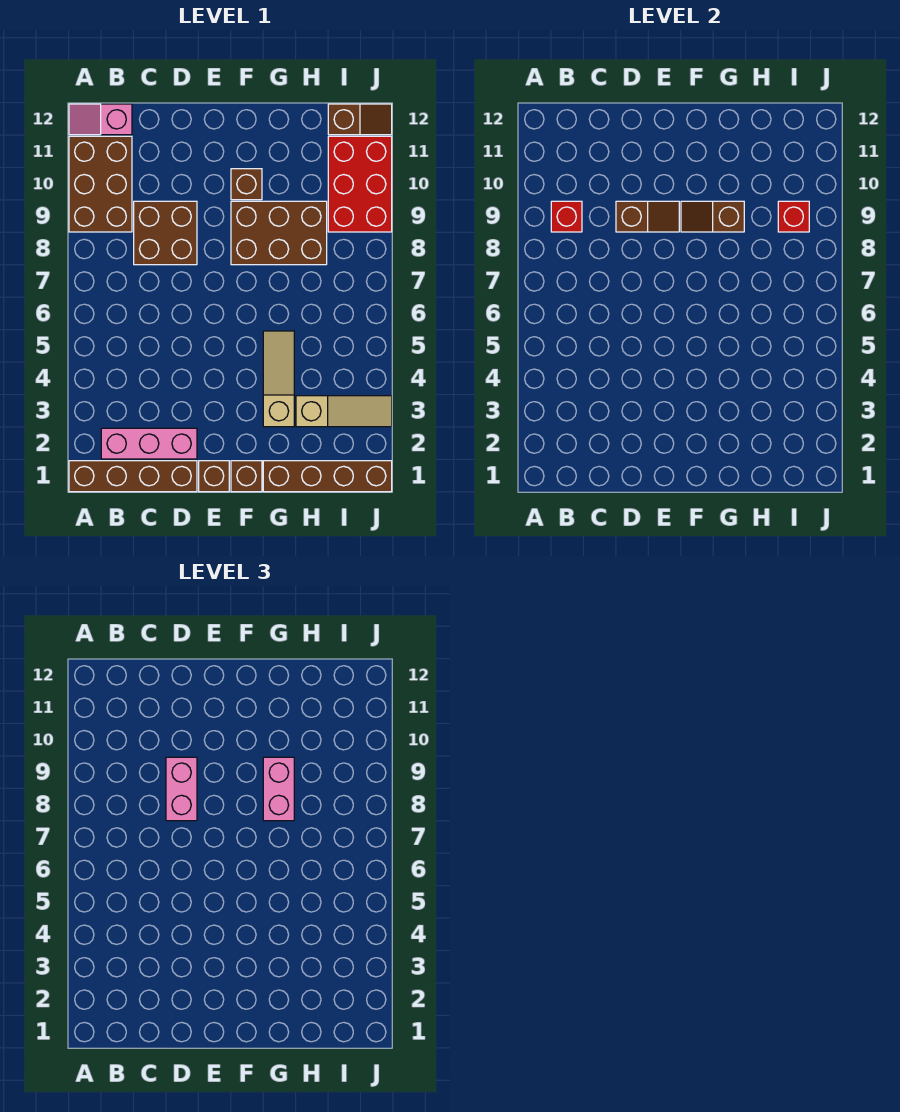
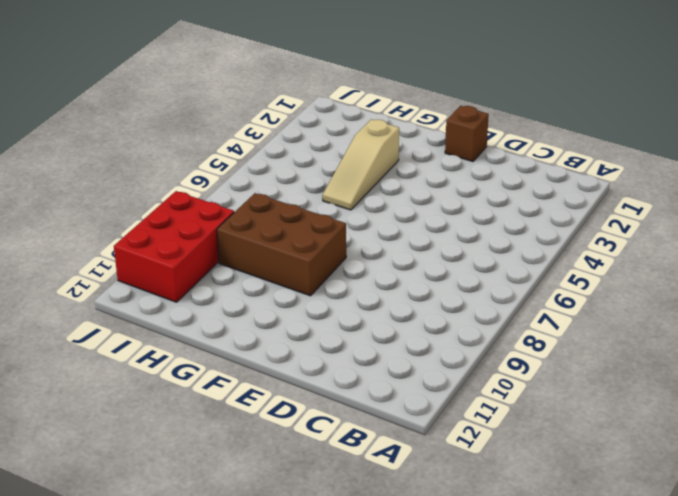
none -> brown 1x4 brick [69,461,197,492]
none -> brown 2x3 brick [69,136,132,232]
none -> pink 1x2 slope [69,104,132,135]

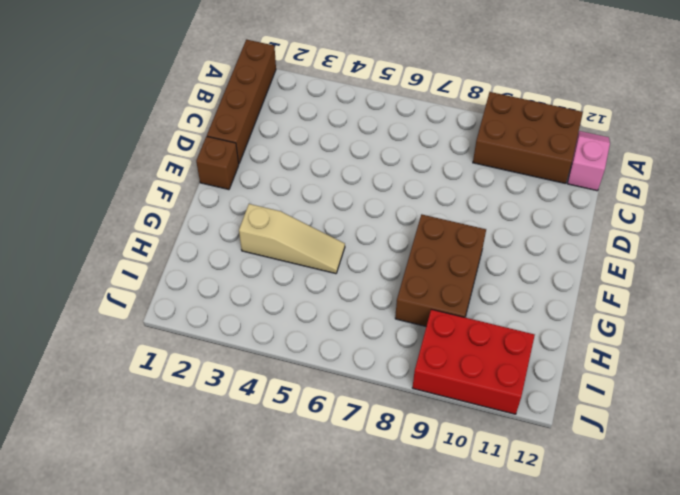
none -> pink 1x3 brick [101,428,197,459]
none -> brown 2x2 brick [134,201,197,265]
none -> brown 1x1 brick [231,461,262,492]

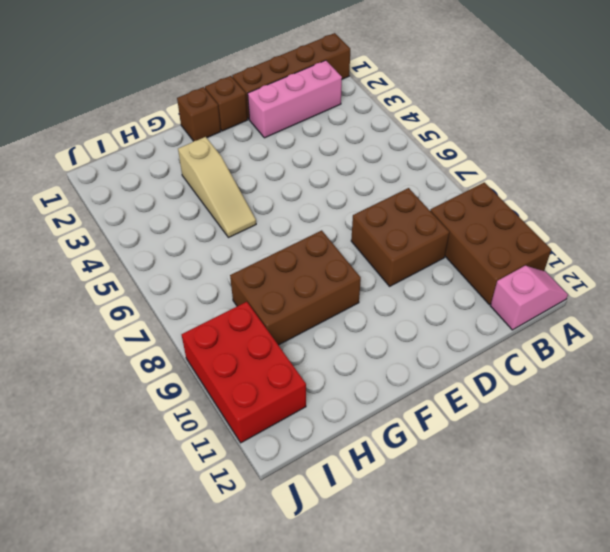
none -> brown 1x1 brick [231,169,262,200]
none -> brown 1x4 brick [263,461,392,492]
none -> tan 1x3 slope [296,396,392,427]

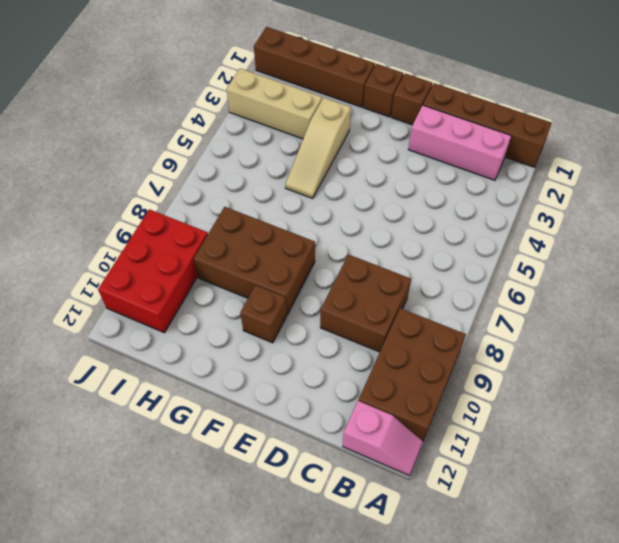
tan 1x3 brick [226,69,322,139] -> tan 1x3 slope [296,396,392,427]
none -> brown 1x2 slope [328,104,392,135]
none -> red 1x1 brick [551,201,582,232]
none -> brown 1x2 slope [616,201,679,232]

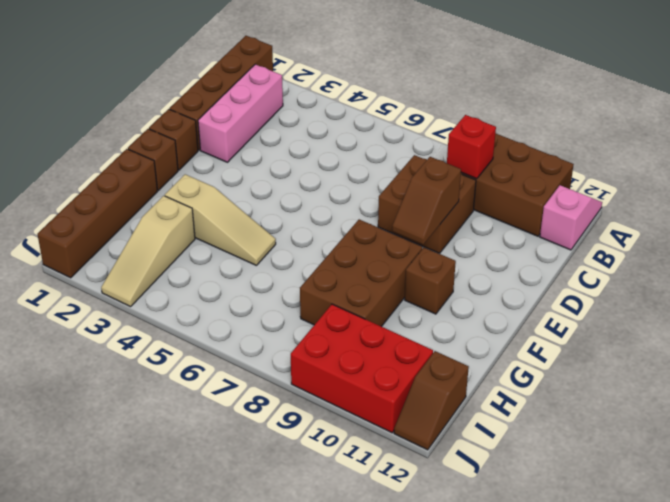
none -> brown 1x2 slope [681,201,744,232]
none -> red 1x1 brick [778,201,809,232]
none -> pink 1x2 brick [166,757,197,821]

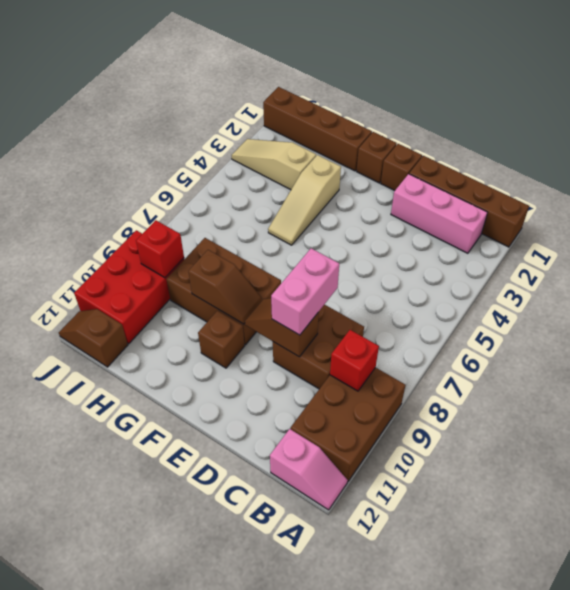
none -> pink 1x2 brick [263,757,294,821]

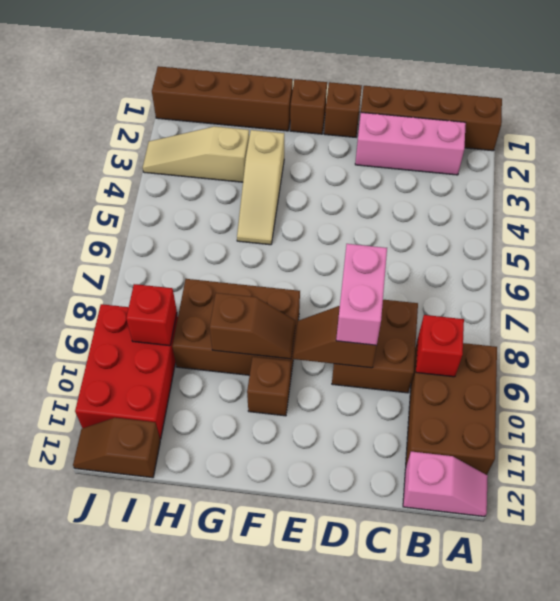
none -> pink 1x2 brick [263,757,294,821]

